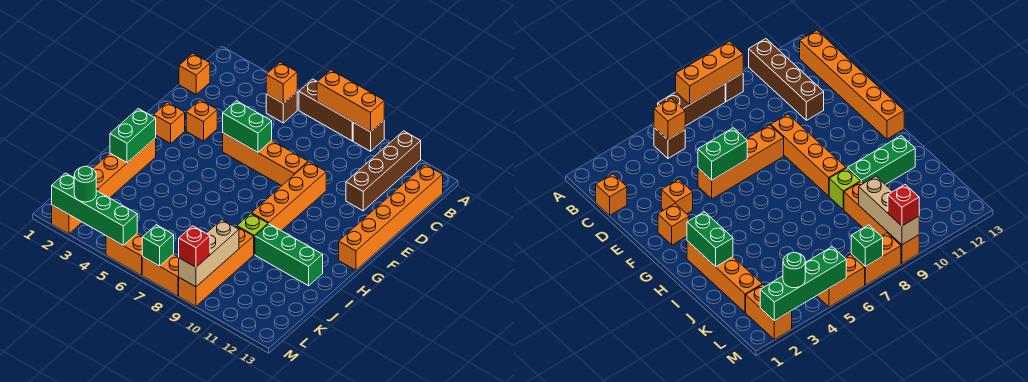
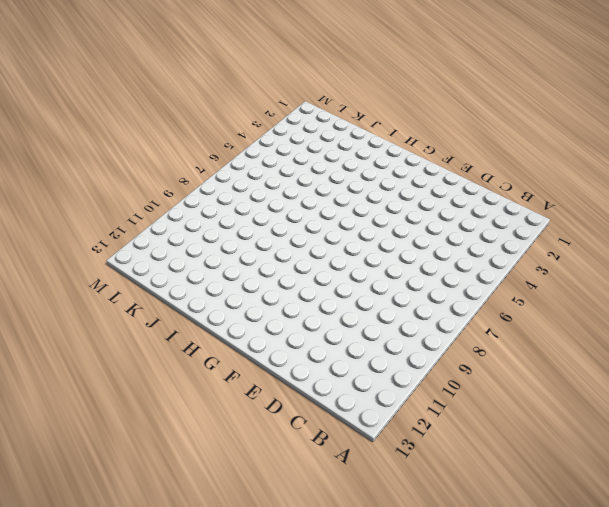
none -> brown 1x3 brick [299,79,353,141]
none -> brown 1x1 brick [353,121,384,151]
none -> brown 1x4 brick [346,131,421,211]

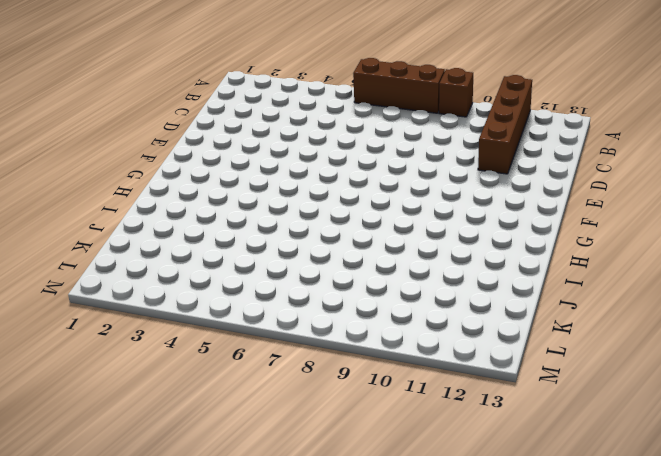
none -> brown 1x1 brick [266,92,297,123]
none -> orange 1x6 brick [339,165,443,270]
none -> orange 1x1 brick [179,53,210,94]

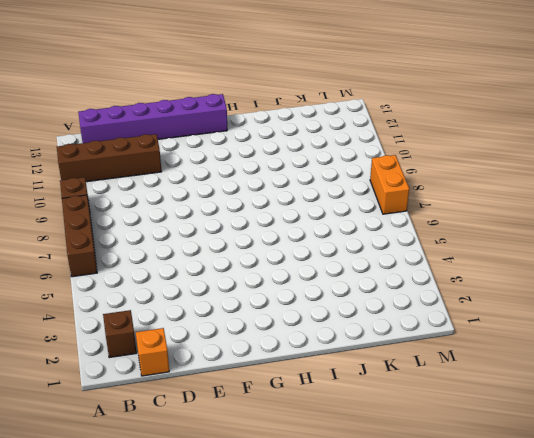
brown 1x1 brick [103,310,137,358] -> brown 1x1 brick moved to [266,92,297,123]
purple 1x6 brick [78,94,227,143] -> orange 1x6 brick [339,165,443,270]
none -> orange 1x1 brick [186,100,217,141]
none -> orange 1x4 brick [223,133,308,186]
none -> orange 1x4 brick [251,162,326,231]

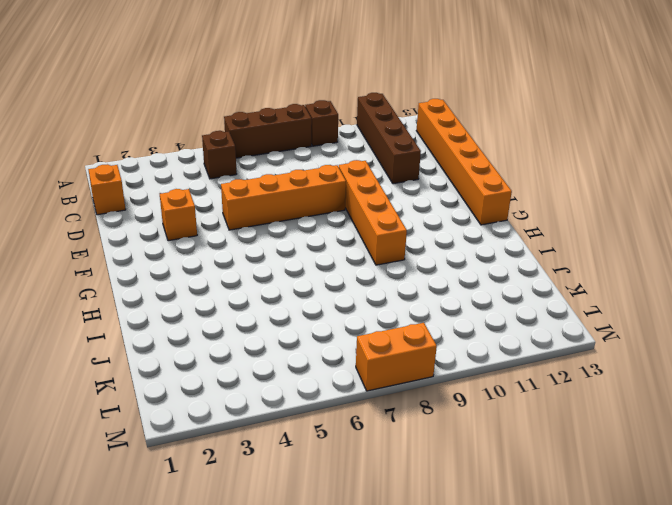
none -> orange 1x1 brick [154,102,185,143]
none -> orange 1x4 brick [93,138,156,198]
none -> lime 1x1 brick [237,214,268,255]

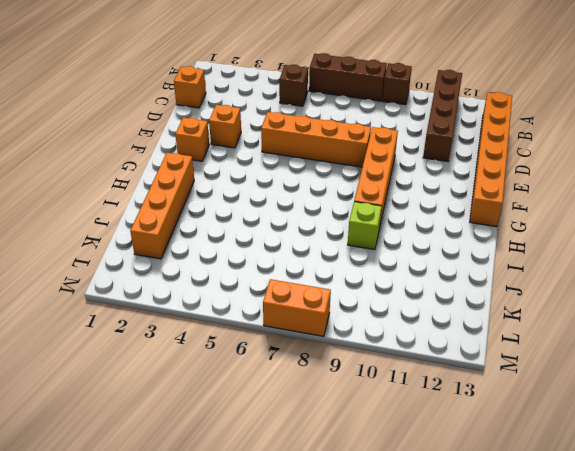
none -> green 1x3 brick [255,224,323,286]
none -> orange 1x4 brick [179,226,254,306]
none -> orange 1x2 brick [52,189,97,234]

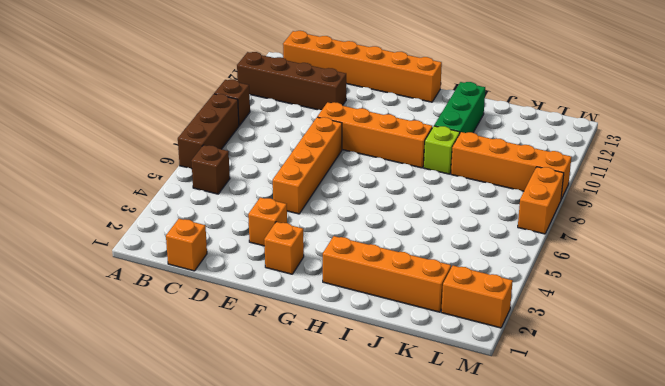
none -> orange 1x2 brick [106,233,143,275]
none -> orange 1x3 brick [317,70,384,132]
none -> orange 1x1 brick [266,62,297,104]

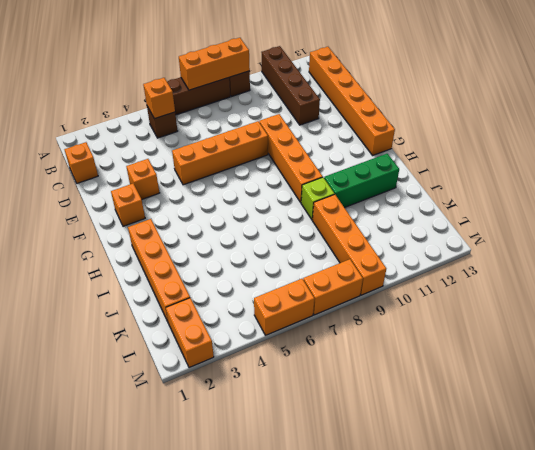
none -> green 1x2 brick [223,101,272,152]
none -> green 1x2 brick [110,109,156,163]
none -> tan 1x3 brick [179,220,239,287]

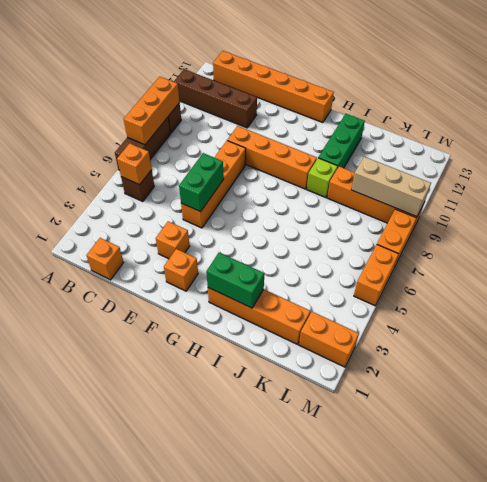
none -> green 1x4 brick [52,173,137,245]
none -> green 1x1 brick [142,225,174,266]
none -> green 1x1 round brick [74,166,96,202]

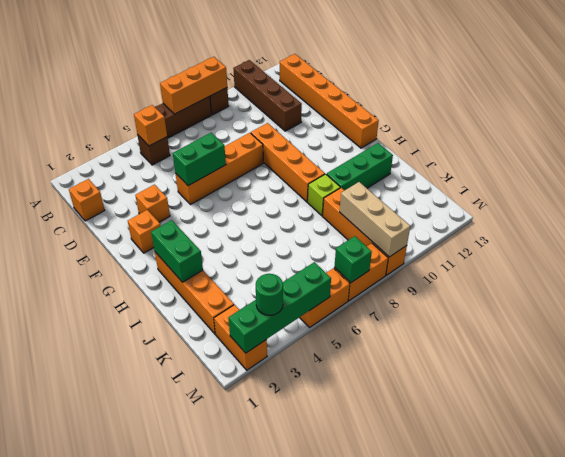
none -> red 1x1 brick [179,226,210,267]

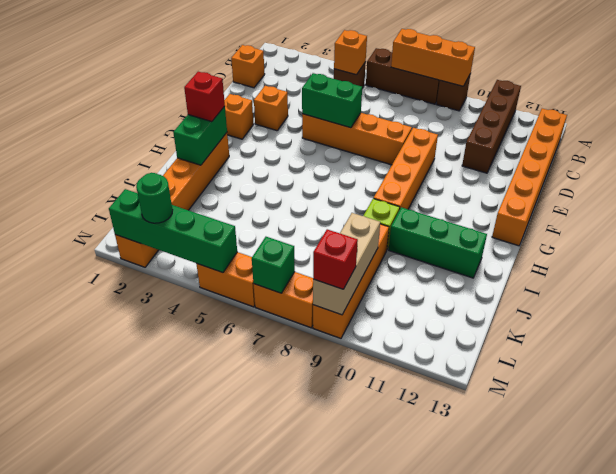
red 1x1 brick [184,72,225,122] -> none

